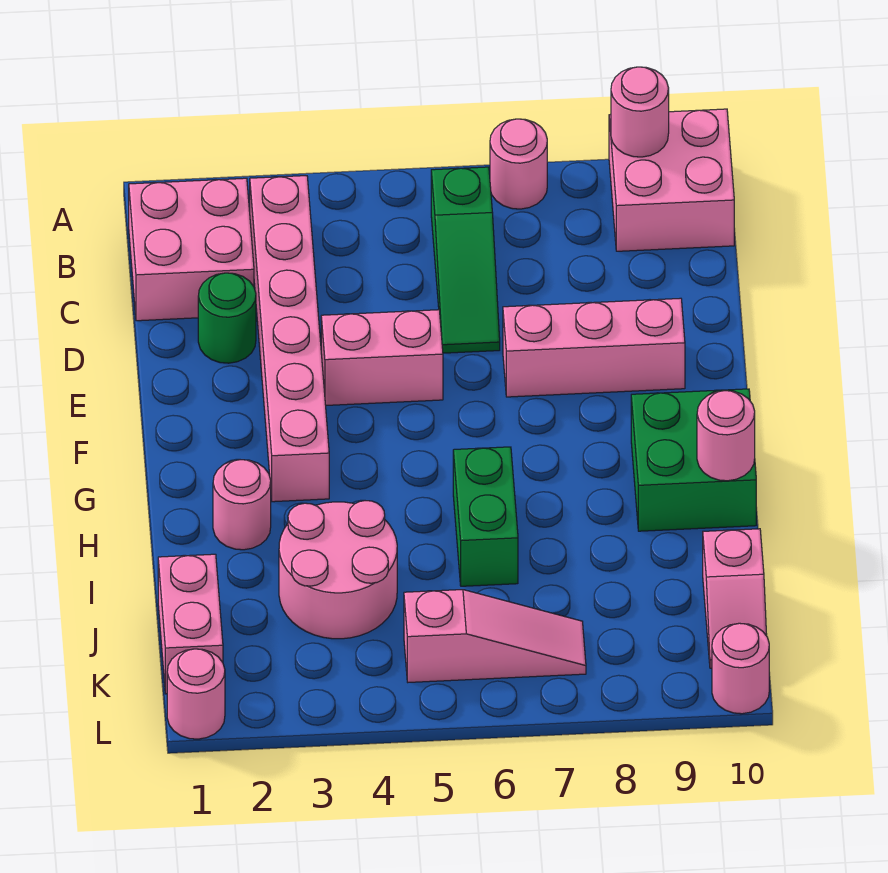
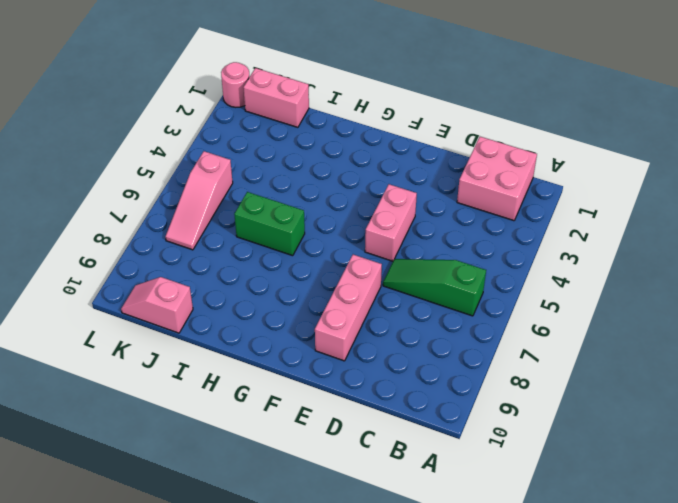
none -> pink 1x1 round brick [490,119,547,209]
none -> pink 2x2 brick [609,109,734,251]
none -> pink 1x6 brick [250,176,329,502]

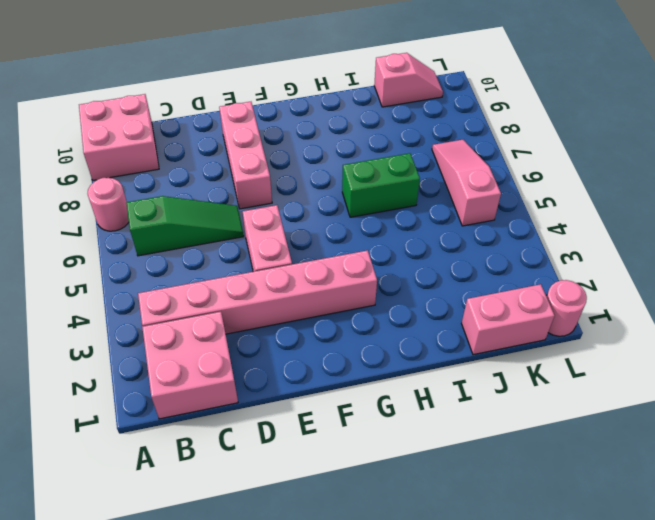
none -> green 1x1 round brick [198,273,256,363]
none -> green 2x2 brick [631,389,756,531]
none -> pink 1x1 round brick [213,460,271,550]

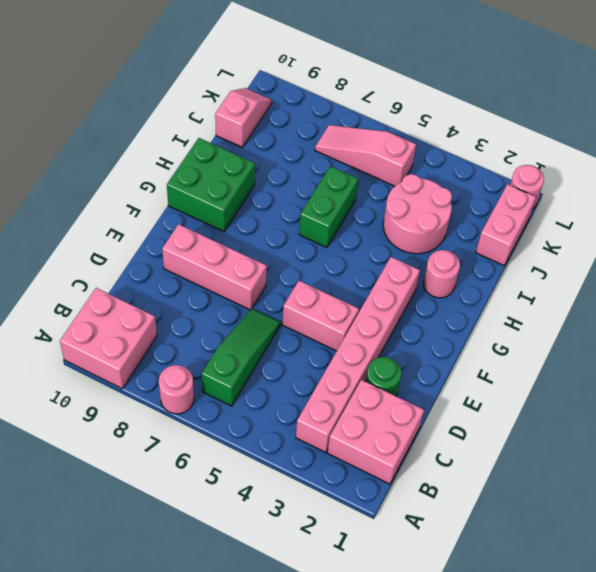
none -> pink 1x1 round brick [712,623,769,714]
none -> pink 1x1 round brick [611,67,669,157]
none -> pink 1x1 round brick [697,391,755,481]

